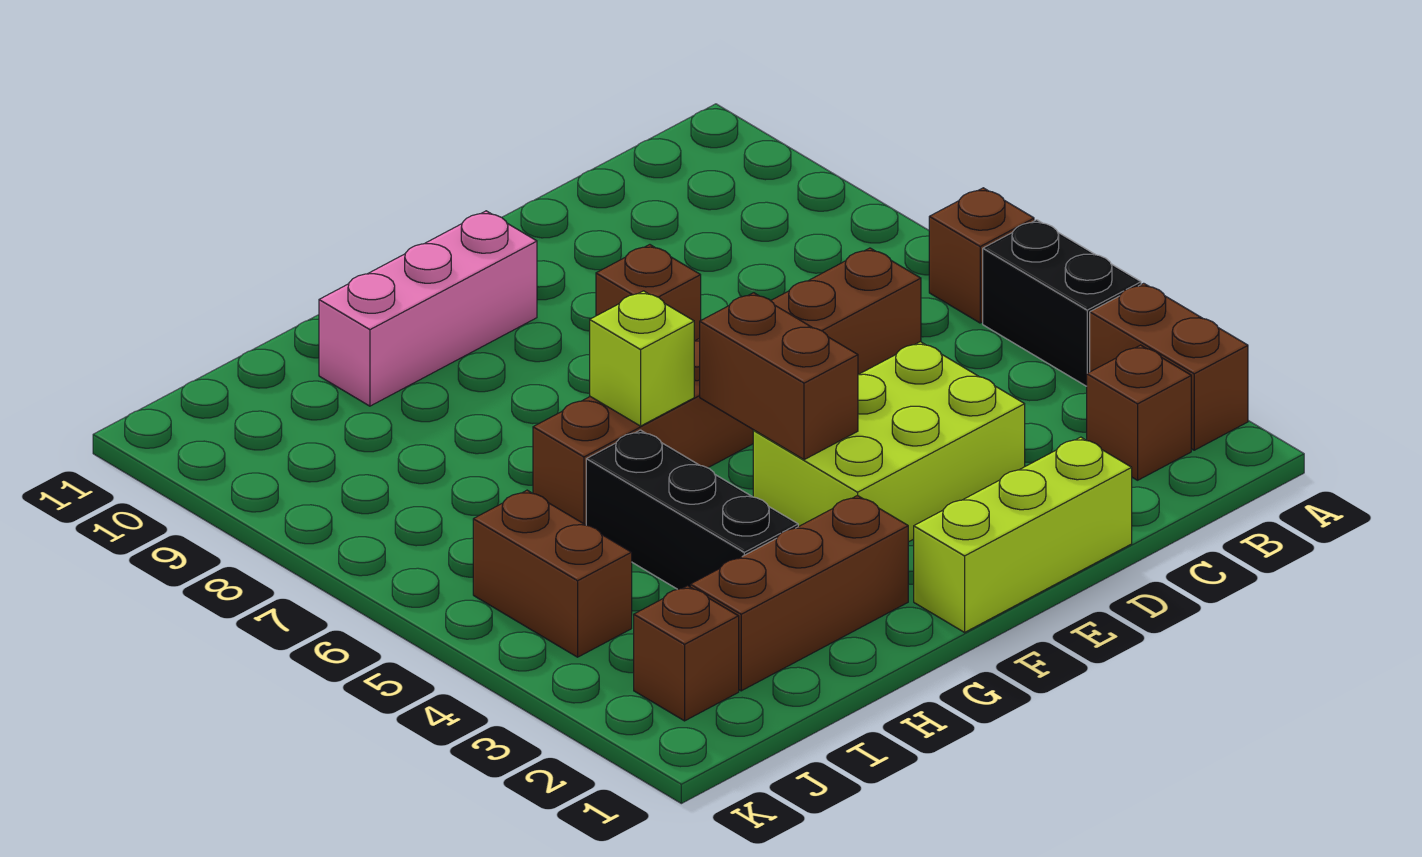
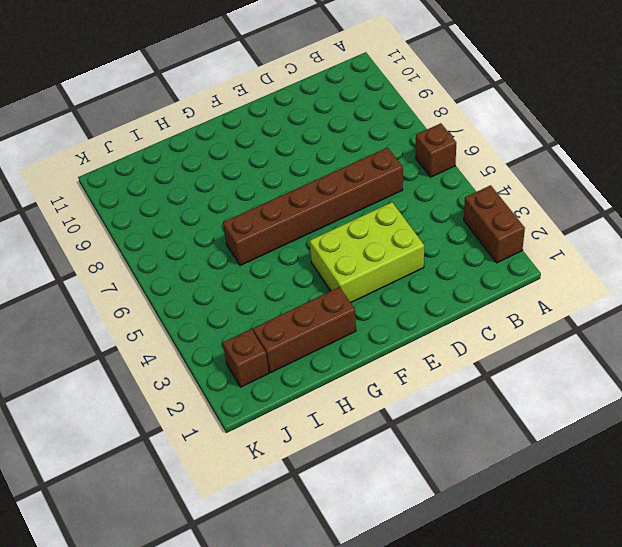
none -> black 1x2 brick [983,220,1141,386]
none -> brown 1x1 brick [1087,345,1191,480]
none -> lime 1x3 brick [914,437,1132,632]

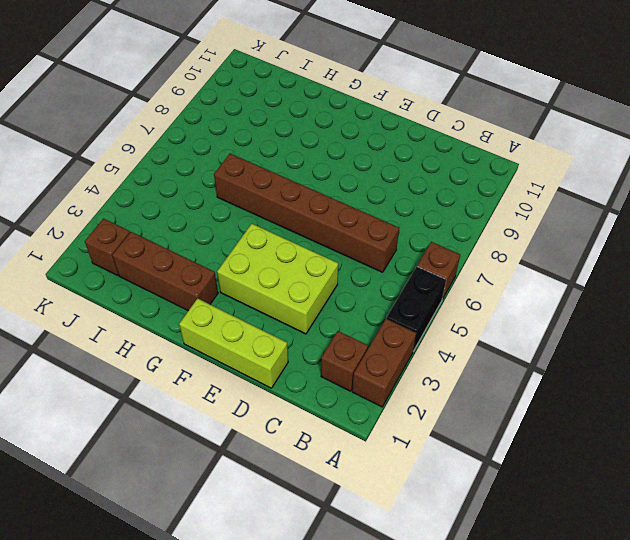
none -> brown 1x1 brick [596,245,701,341]
none -> pink 1x3 brick [319,211,537,406]
none -> black 1x3 brick [586,430,798,589]

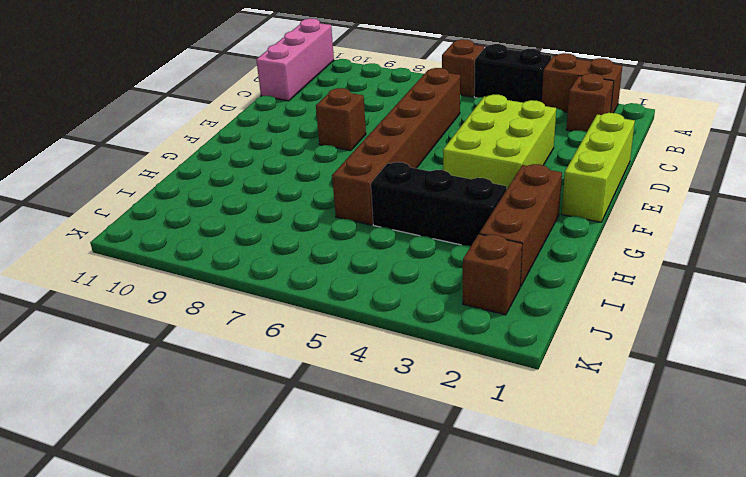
pink 1x3 brick [256,19,334,101] -> pink 1x3 brick moved to [319,211,537,406]
none -> brown 1x2 brick [473,490,632,657]
none -> brown 1x2 brick [700,293,858,460]
none -> lime 1x1 brick [590,291,694,426]

